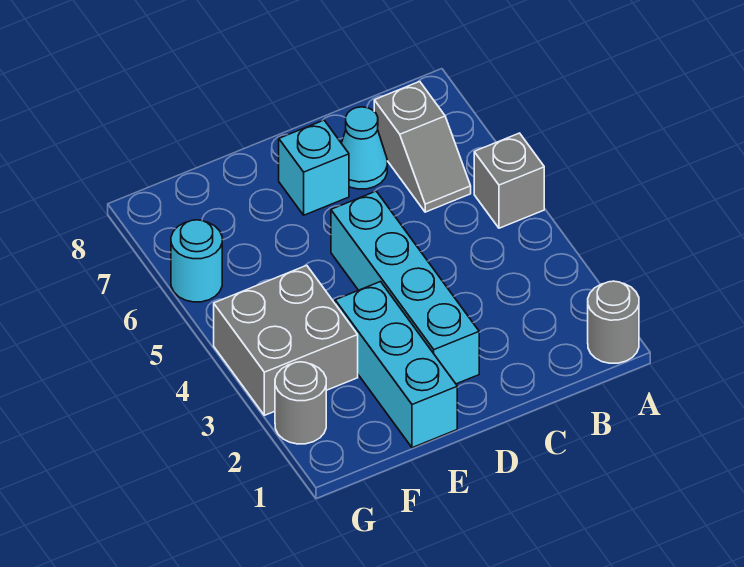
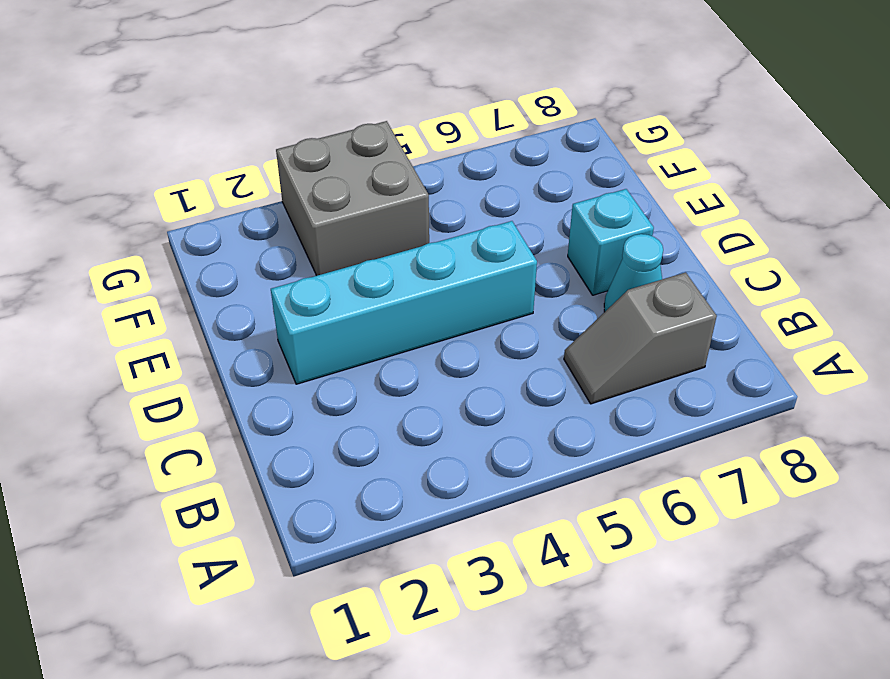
none -> grey 1x1 round brick [588,281,639,363]
none -> grey 1x1 brick [474,133,544,228]

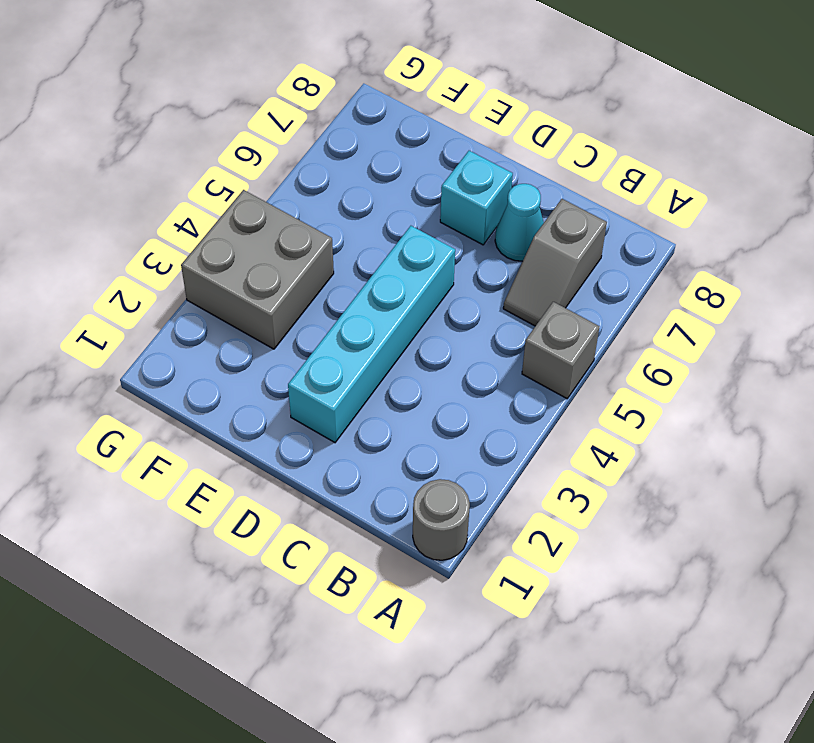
none -> cyan 1x3 brick [335,282,457,448]
none -> grey 1x1 round brick [275,362,326,444]

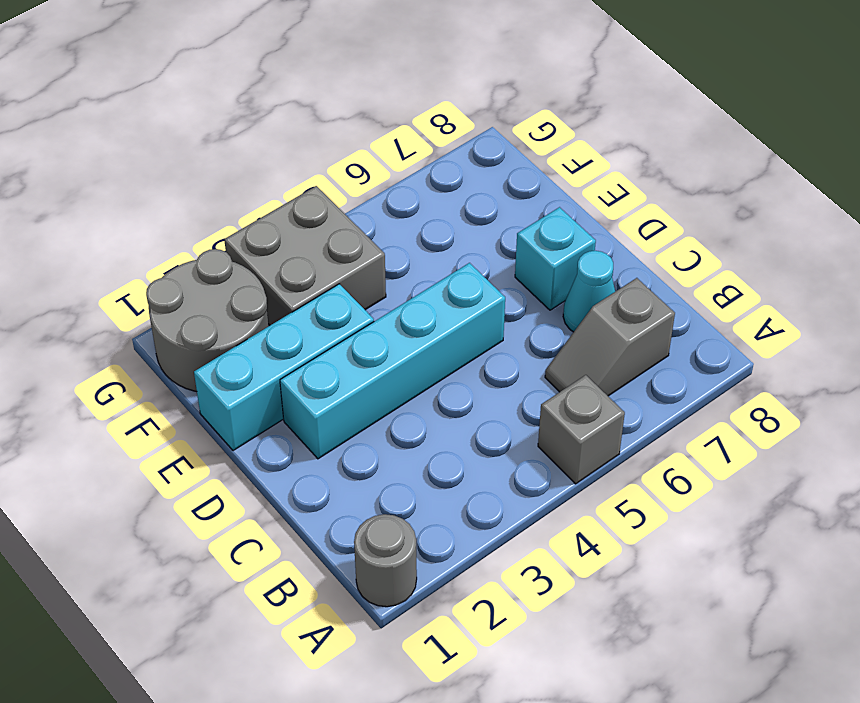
grey 2x2 round brick [146,249,269,391] -> grey 1x1 round brick [275,362,326,444]
none -> cyan 1x1 round brick [171,220,222,302]

